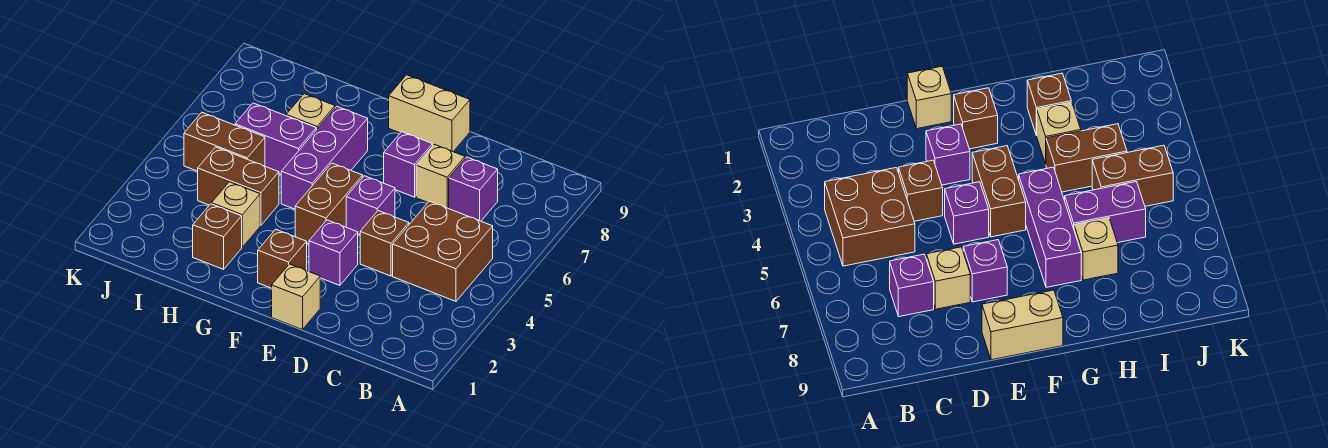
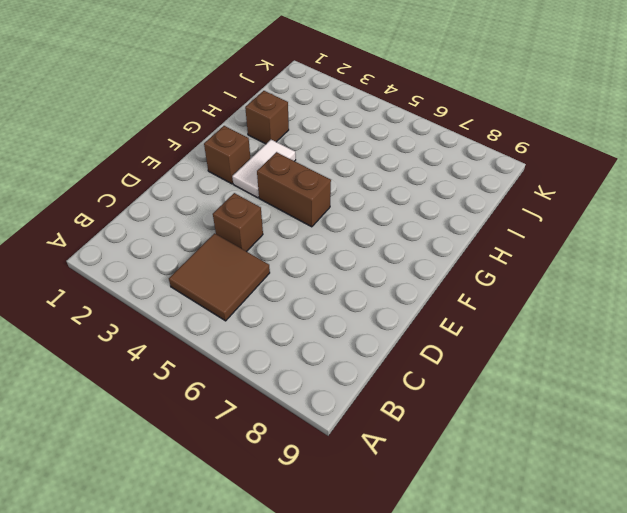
brown 2x2 tile [169,233,270,321] -> brown 2x2 brick [393,201,493,301]
white 1x2 tile [232,140,296,198] -> none
none -> purple 1x1 brick [449,157,498,221]
none -> tan 1x1 brick [416,144,465,208]
none -> tan 1x1 brick [272,264,320,330]

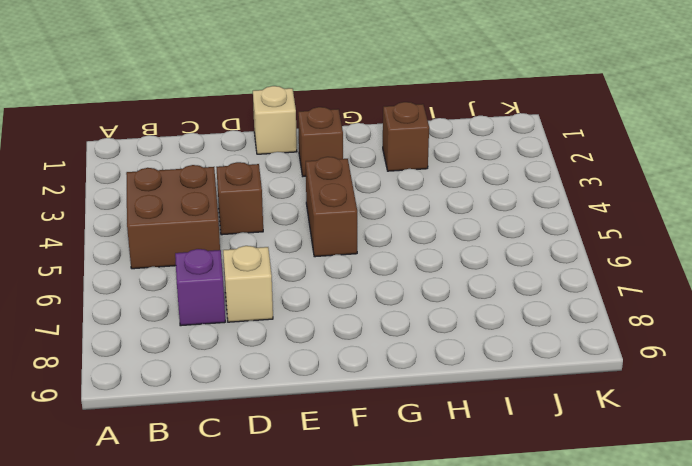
none -> purple 1x1 brick [309,220,358,285]
none -> purple 1x1 brick [346,176,395,235]
none -> purple 1x1 brick [384,132,433,197]

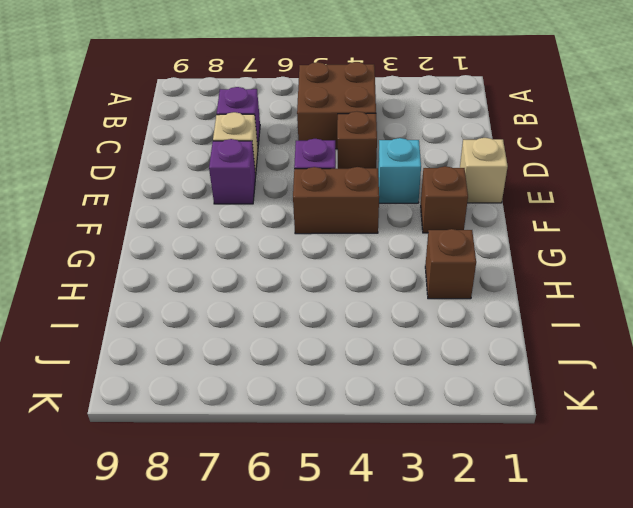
cyan 1x1 brick [378,138,421,203] -> purple 1x1 brick [309,220,358,285]
none -> tan 1x2 brick [389,75,470,152]
none -> purple 1x3 brick [281,106,368,209]
none -> tan 1x1 brick [211,182,260,247]

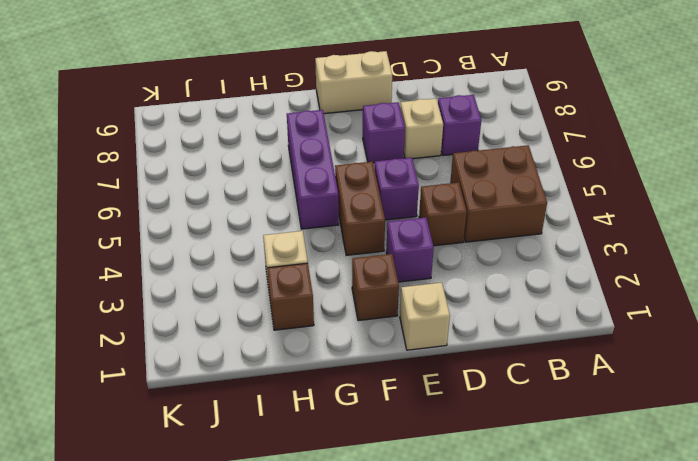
none -> brown 1x2 brick [198,147,279,225]
none -> purple 1x2 brick [235,103,316,174]
none -> tan 1x1 brick [286,94,335,130]

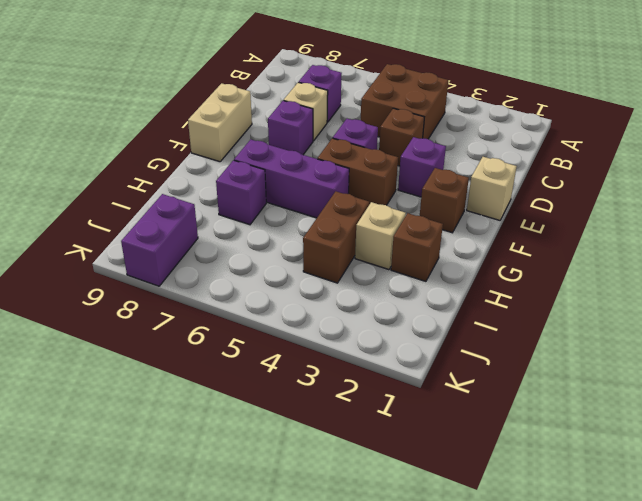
purple 1x1 brick [216,160,266,225] -> tan 1x1 brick [286,94,335,130]
purple 1x2 brick [121,194,198,286] -> purple 1x2 brick moved to [235,103,316,174]
none -> brown 1x2 brick [184,113,265,171]

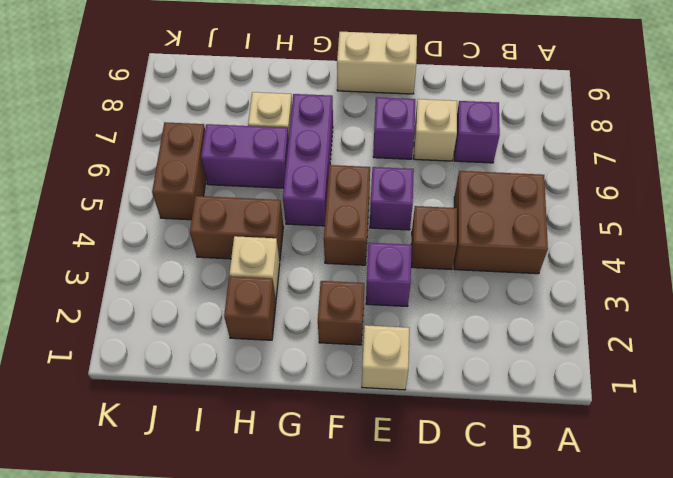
brown 1x2 brick [152,122,206,220] -> brown 1x2 brick turned to [184,113,265,171]

